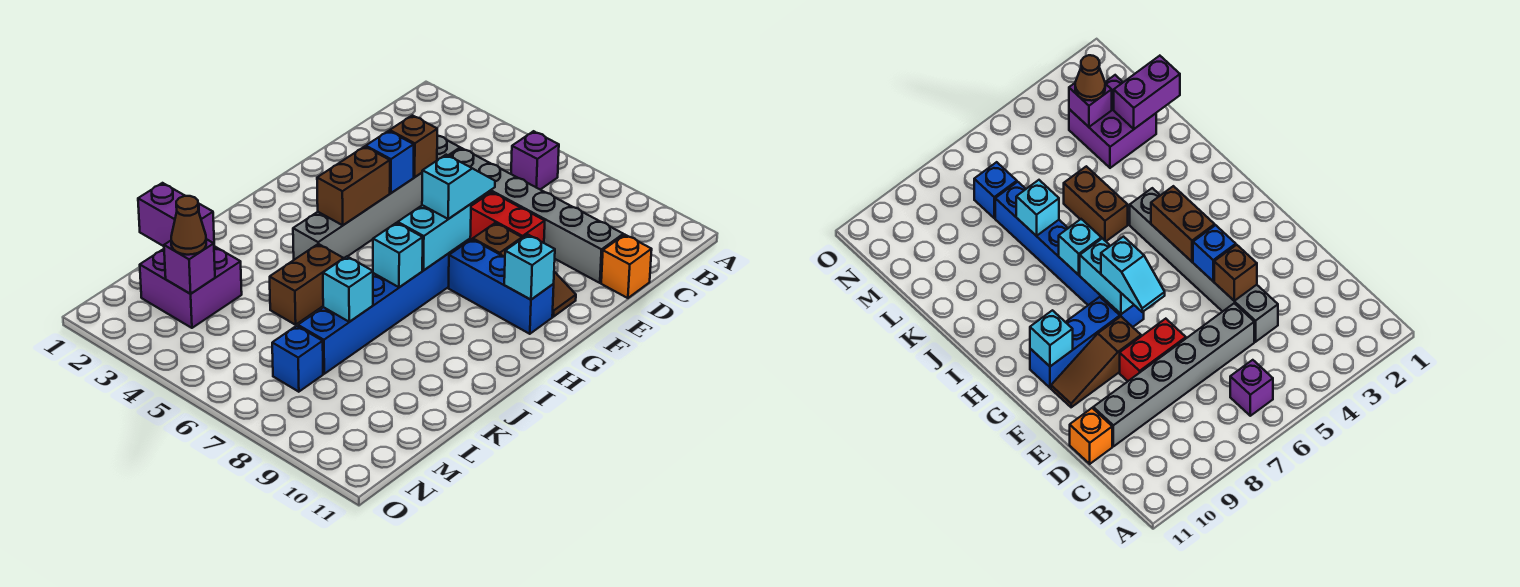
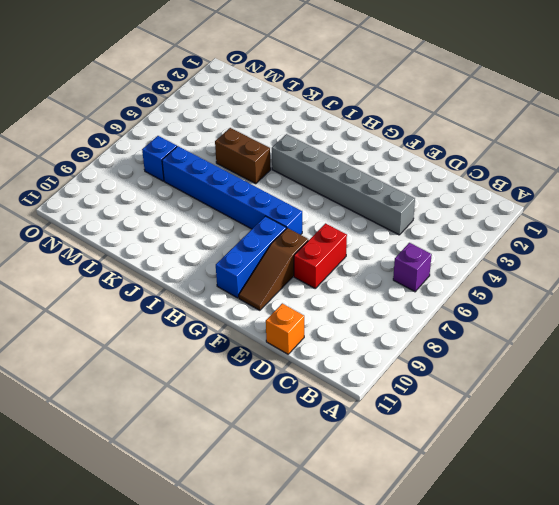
none -> grey 1x6 brick [450,148,623,283]
none -> purple 2x2 brick [140,246,242,328]
none -> brown 1x1 brick [390,115,437,177]

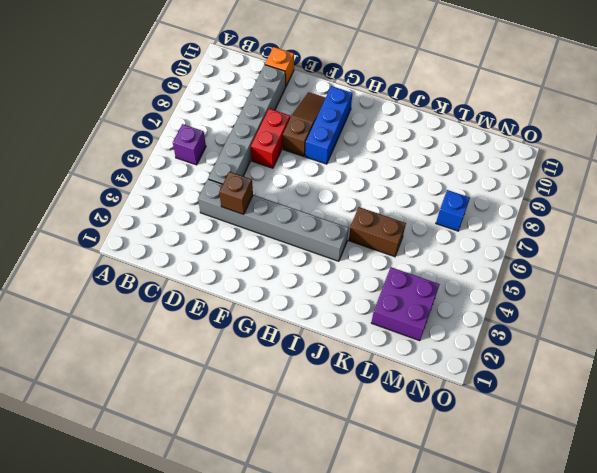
none -> blue 1x6 brick [298,239,470,374]
none -> blue 1x1 brick [366,131,414,193]
none -> brown 1x2 brick [317,146,390,225]

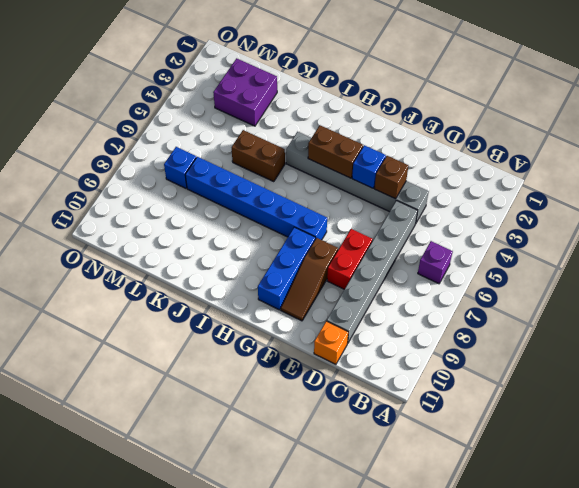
none -> cyan 1x2 brick [398,204,471,270]
none -> cyan 1x1 brick [504,235,555,300]
none -> cyan 1x1 brick [373,223,423,287]

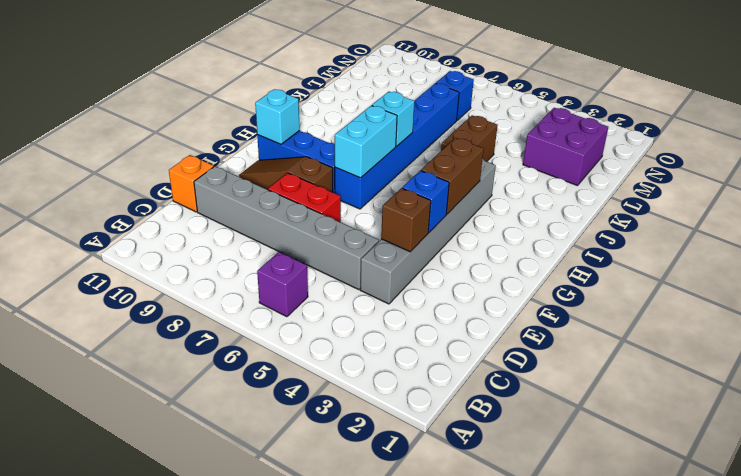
none -> cyan 1x1 brick [323,256,373,322]
none -> purple 1x2 brick [138,183,214,246]
none -> purple 1x1 brick [164,239,215,294]

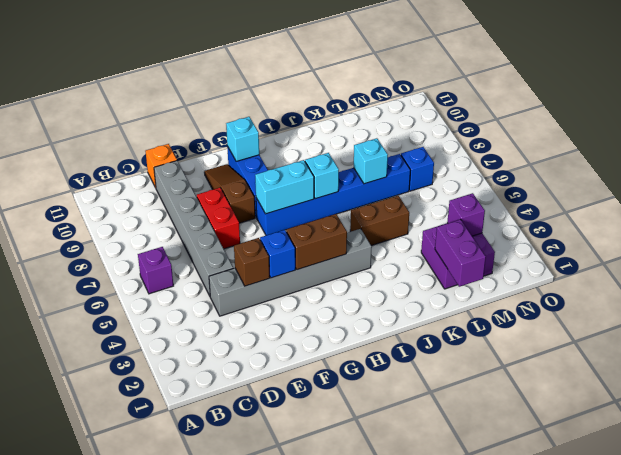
none -> cyan 1x2 slope [422,155,495,219]
none -> brown 1x1 cone [171,196,206,255]

